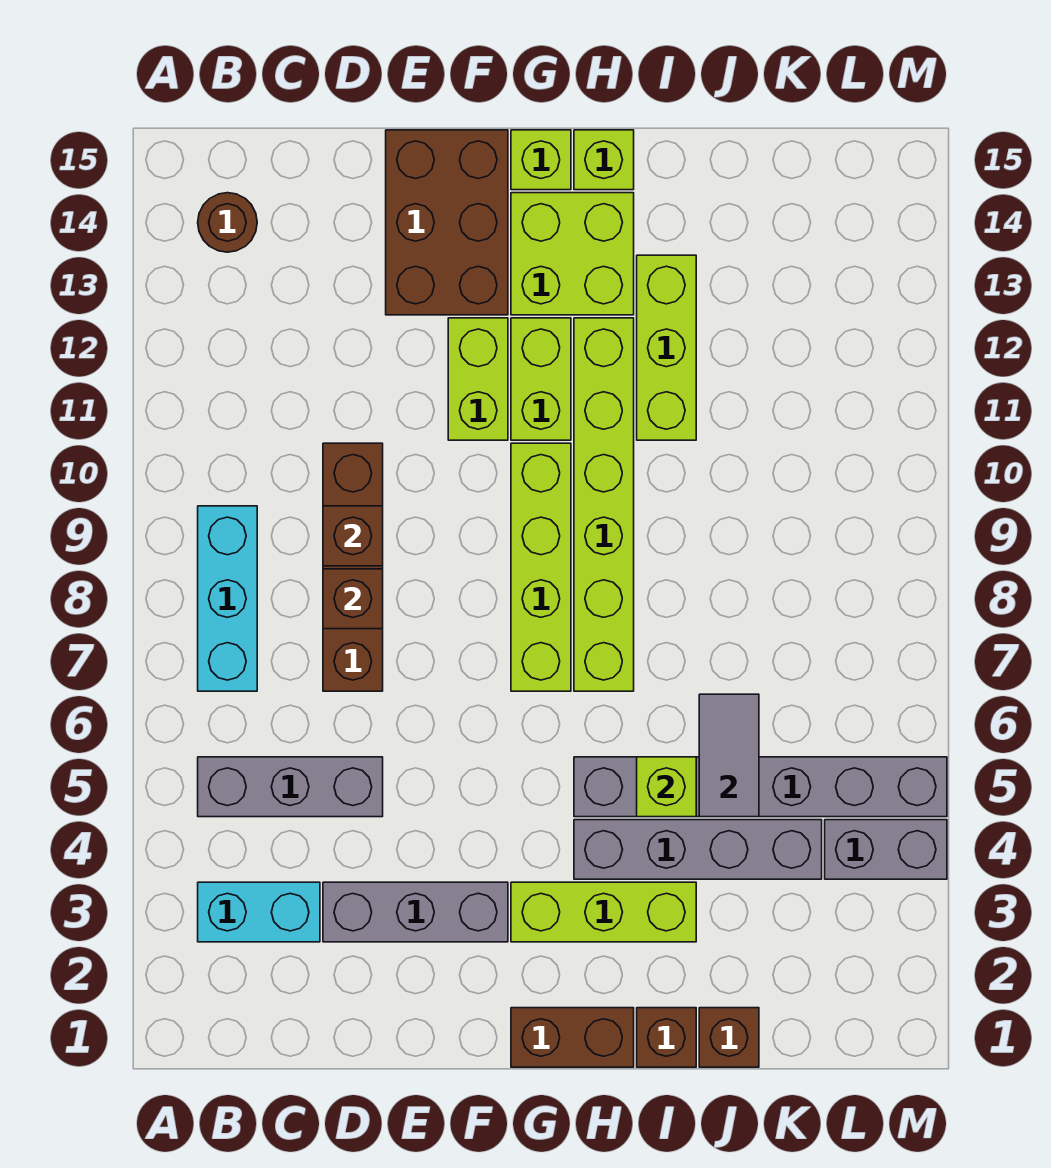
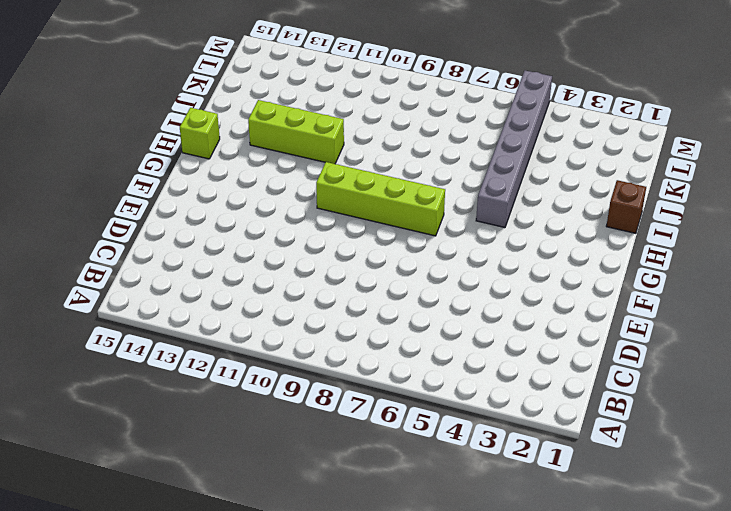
none -> cyan 1x2 brick [198,882,320,942]
none -> grey 1x3 brick [198,757,383,817]
none -> cyan 1x3 brick [198,506,257,691]

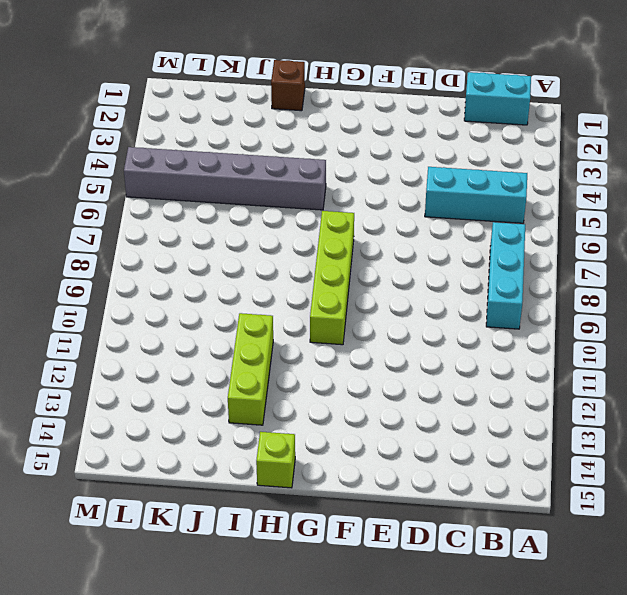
cyan 1x2 brick [464,72,531,125] -> cyan 1x2 brick moved to [198,882,320,942]
cyan 1x3 brick [425,167,527,223] -> grey 1x3 brick [198,757,383,817]
none -> brown 1x1 round brick [198,193,257,252]
none -> grey 1x3 brick [323,882,508,942]
none -> brown 1x4 brick [323,443,383,691]

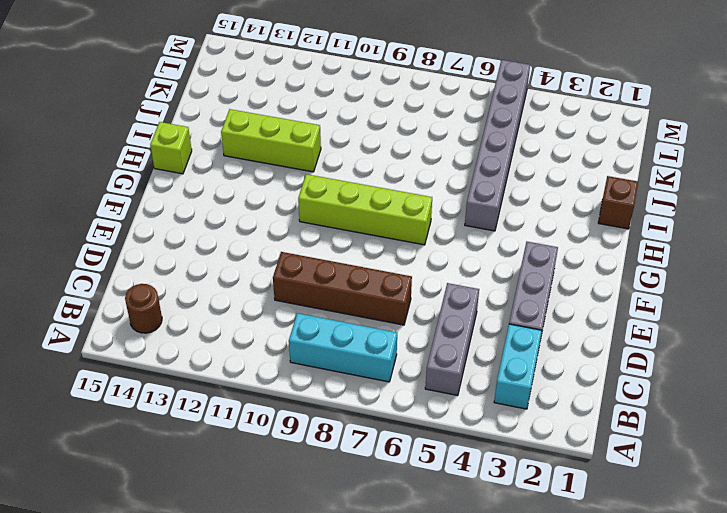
none -> brown 2x3 brick [386,130,508,315]
none -> lime 1x2 brick [448,318,508,440]
none -> brown 1x2 brick [511,1008,634,1067]

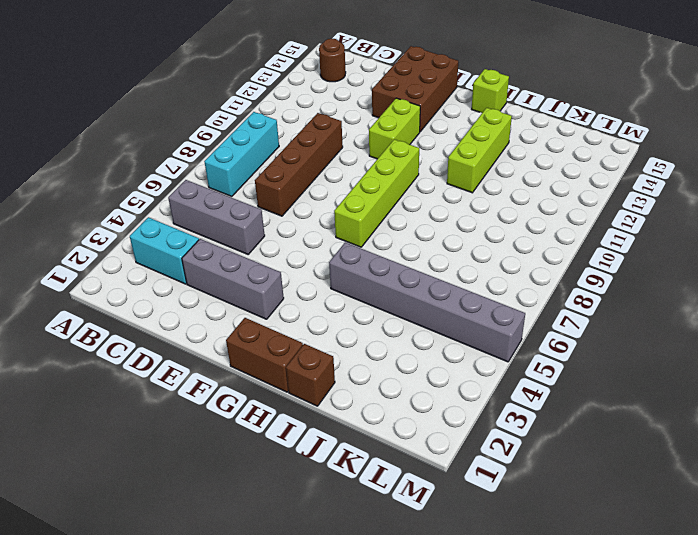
none -> lime 1x3 brick [511,882,696,942]
none -> lime 1x2 brick [511,318,571,440]
none -> lime 2x2 brick [511,193,634,315]

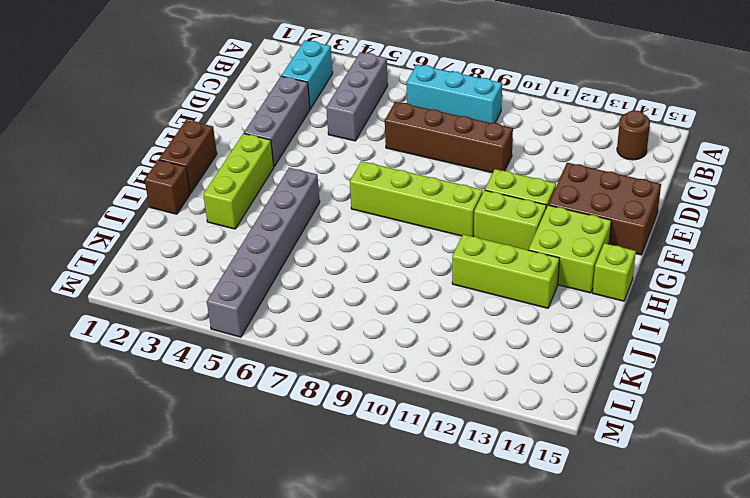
none -> lime 1x1 brick [511,130,571,190]
none -> grey 1x4 brick [574,820,822,879]
none -> lime 1x6 brick [574,318,634,691]

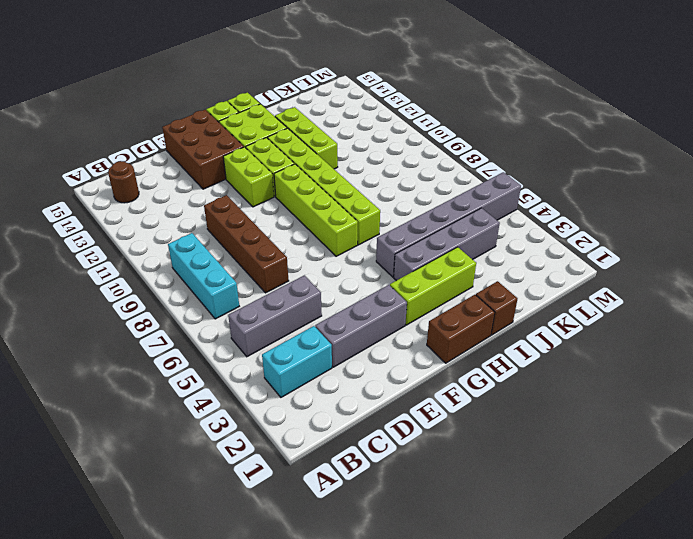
none -> brown 1x1 brick [699,1008,759,1067]
none -> grey 1x2 brick [825,820,947,879]
none -> brown 1x1 brick [323,569,383,629]

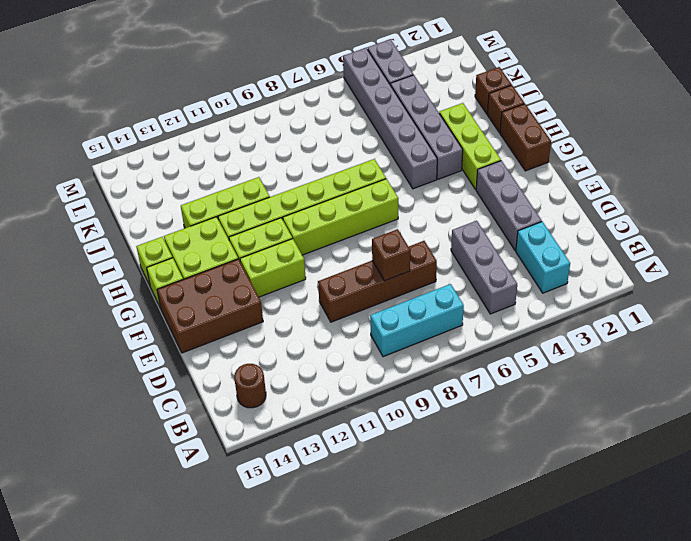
none -> brown 1x1 brick [323,506,383,566]
none -> lime 1x1 brick [637,757,696,817]
none -> grey 1x2 tile [699,694,759,817]

